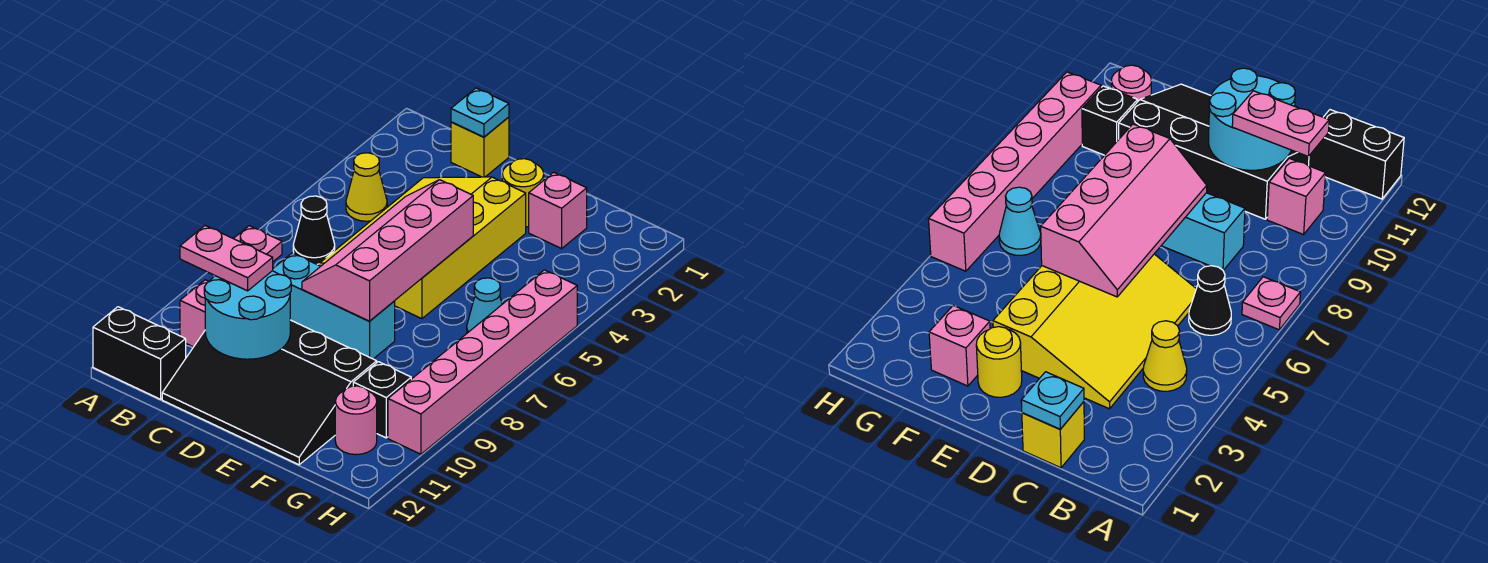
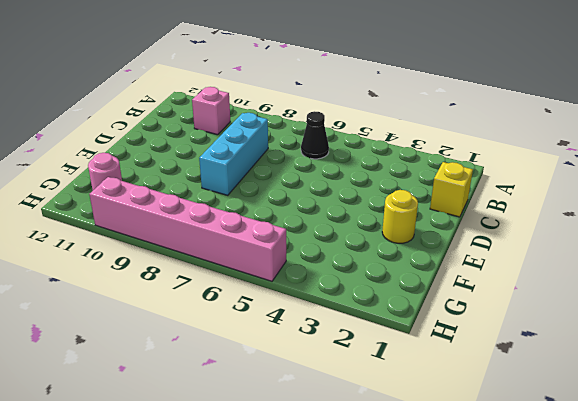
none -> pink 1x1 plate [234,226,282,262]
none -> black 1x2 brick [93,307,186,399]
none -> yellow 1x1 cone [346,153,387,221]

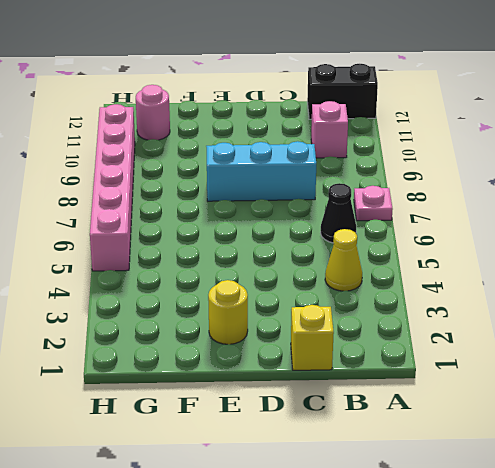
none -> yellow 3x4 slope [320,177,526,319]
none -> black 3x4 slope [162,320,377,465]
none -> pink 1x1 brick [529,172,587,249]

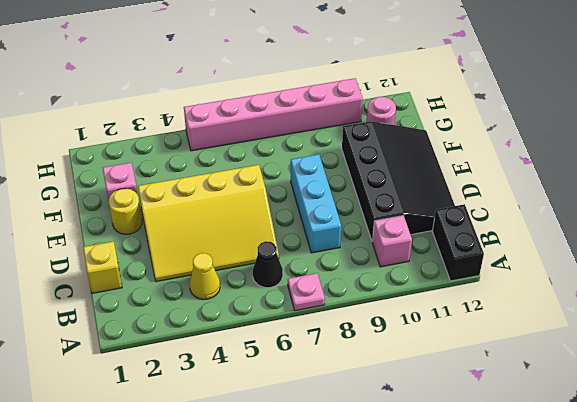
none -> cyan 1x1 cone [467,278,502,333]
none -> black 1x1 brick [353,362,411,438]
none -> cyan 1x1 plate [451,88,509,137]

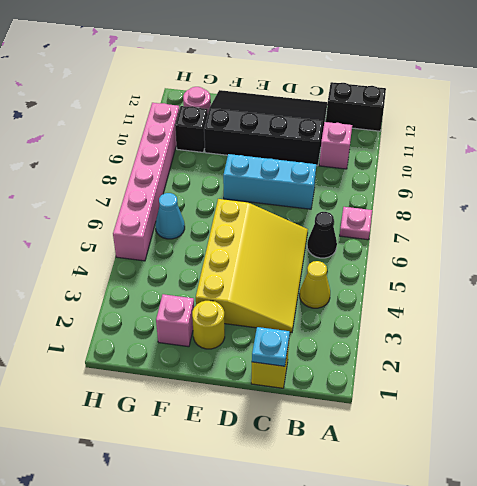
none -> cyan 2x2 round brick [204,271,291,359]
none -> pink 2x4 slope [302,180,473,321]
none -> pink 1x2 plate [180,226,273,291]

